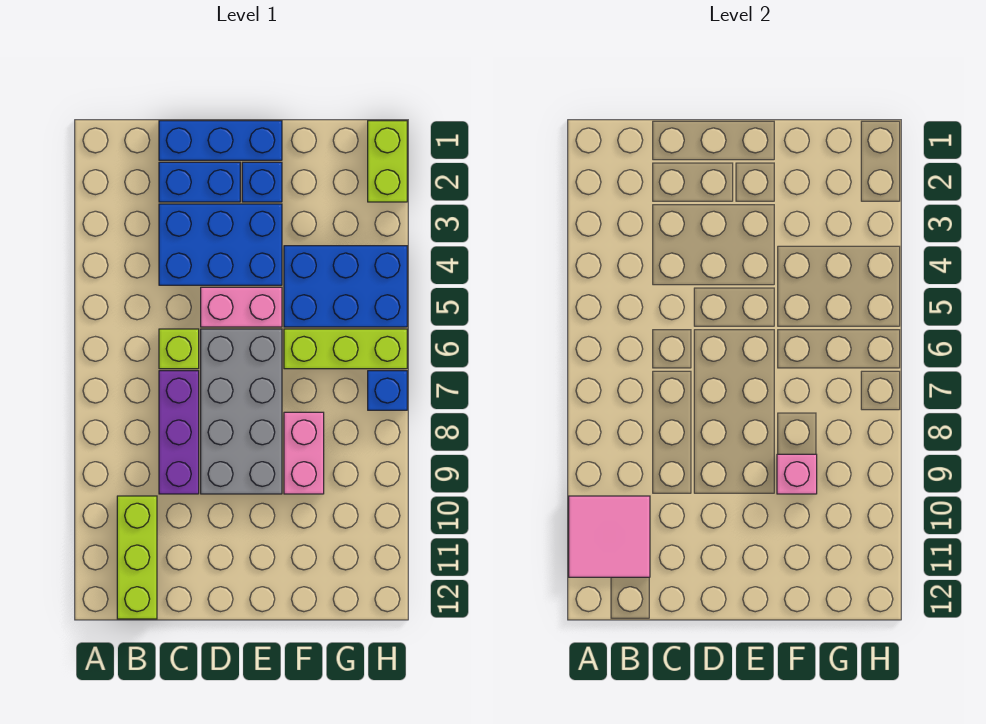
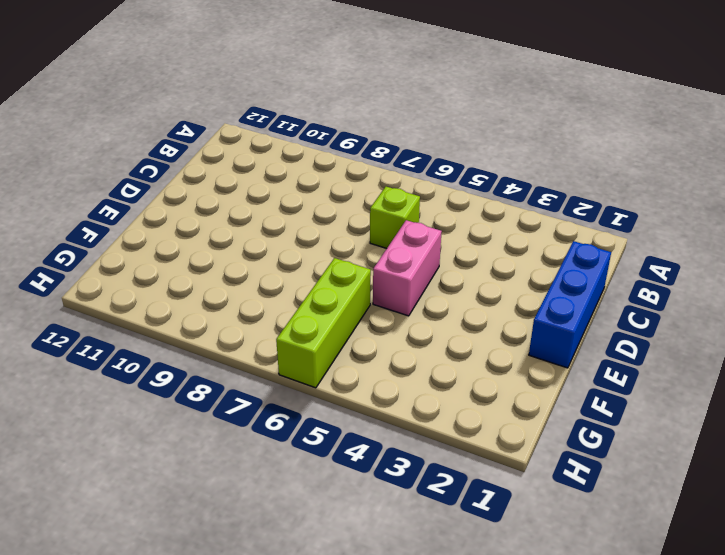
none -> lime 1x3 brick [117,496,157,619]
none -> blue 1x2 brick [159,162,240,202]
none -> blue 2x3 brick [159,204,282,285]

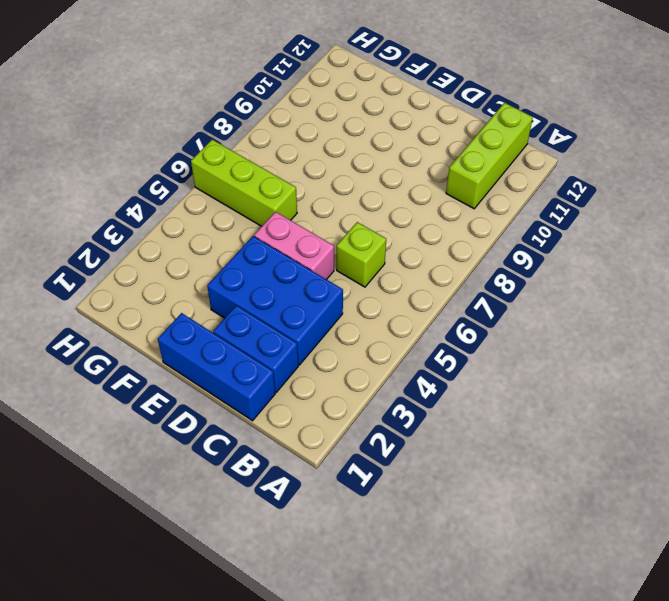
none -> purple 1x3 brick [159,371,199,494]
none -> grey 2x4 brick [201,329,282,494]
none -> blue 1x1 brick [242,162,282,202]

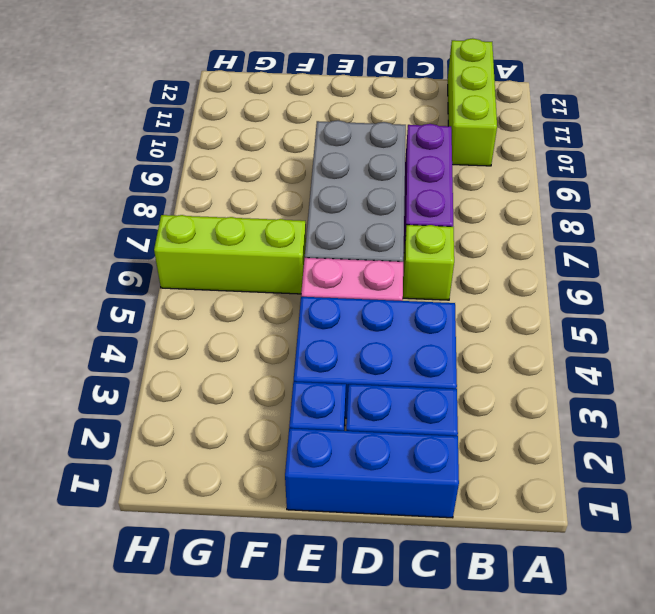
none -> blue 2x3 brick [284,246,407,327]
none -> pink 1x2 brick [284,412,324,494]
none -> lime 1x2 brick [368,121,407,202]

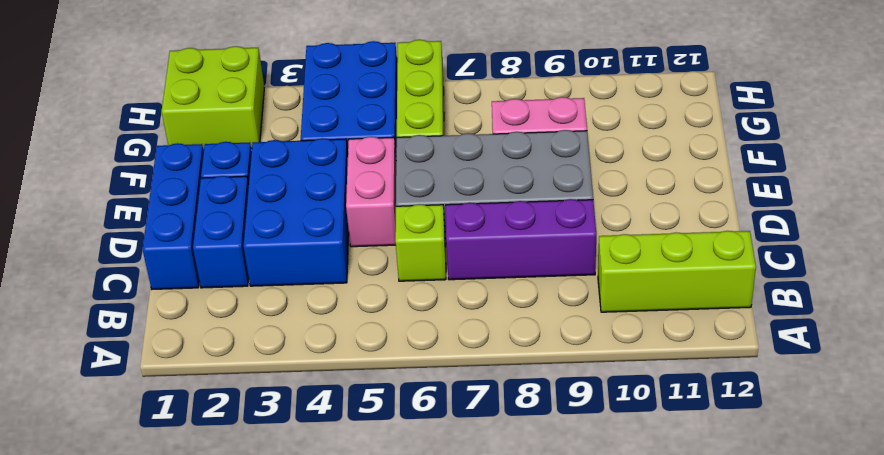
lime 2x2 brick [162,46,264,151] -> lime 1x2 brick [368,121,407,202]
none -> blue 1x1 brick [368,371,407,410]
none -> pink 2x2 tile [569,496,650,577]
none -> pink 1x1 brick [777,454,817,494]

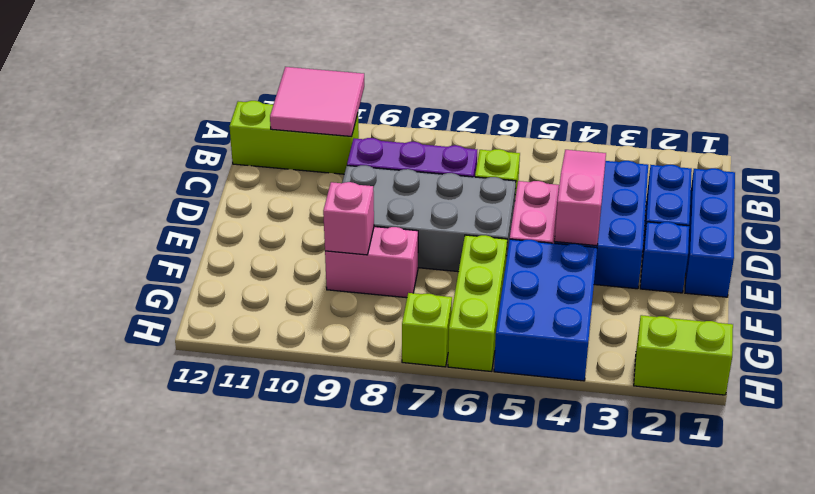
pink 1x3 slope [555,150,606,246] -> none
lime 1x1 brick [402,293,452,367] -> blue 1x1 brick [368,371,407,410]

